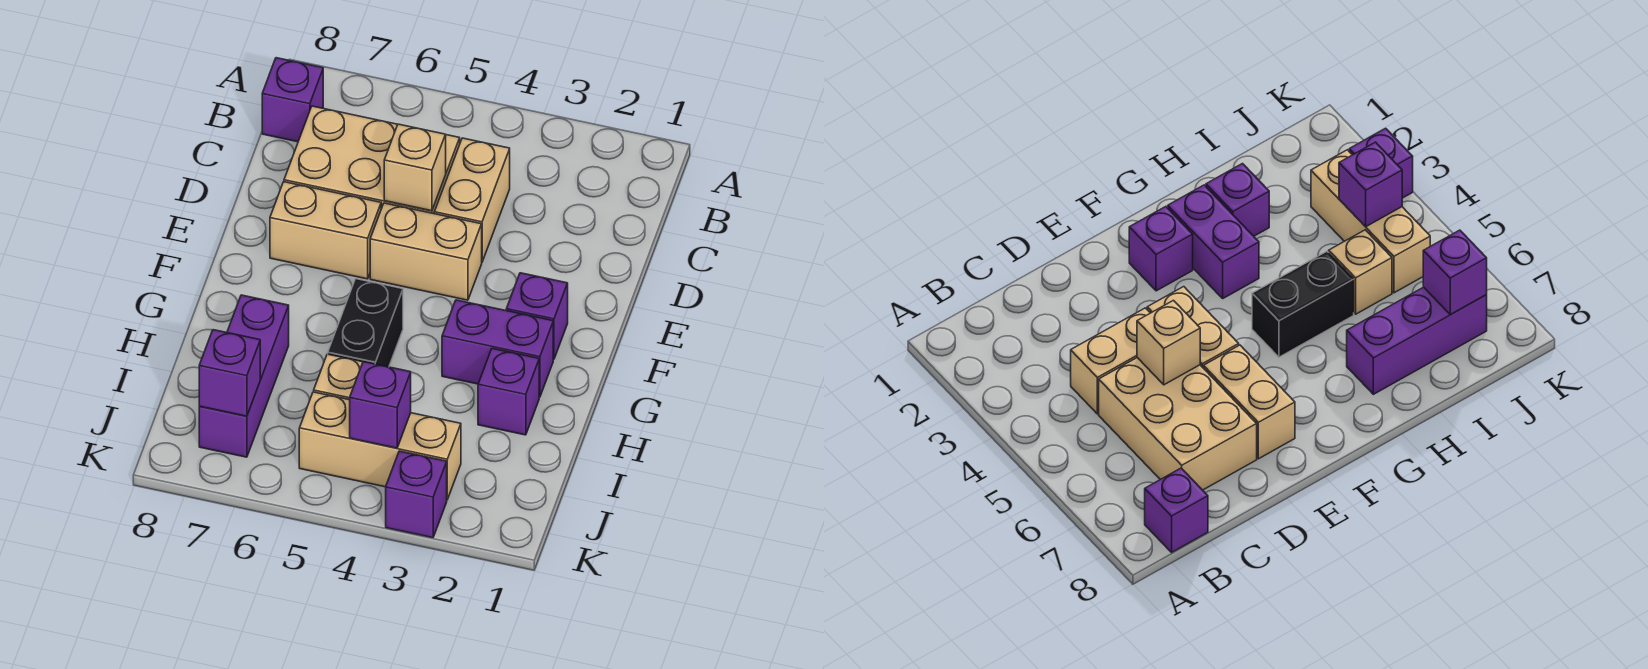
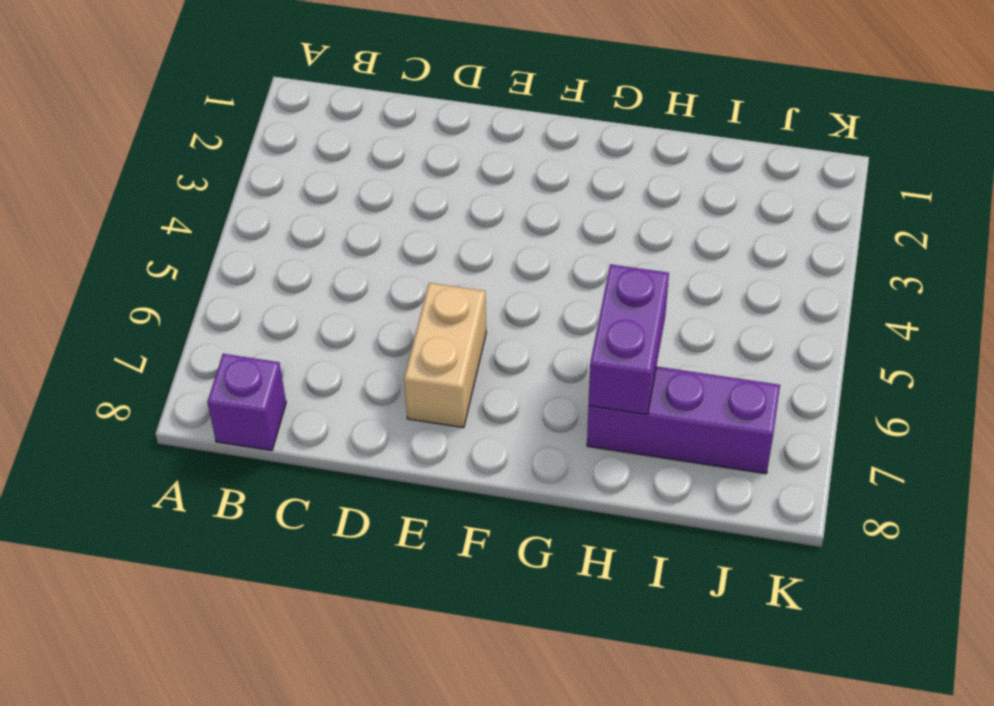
purple 1x2 brick [588,264,669,414] -> purple 1x2 brick moved to [442,300,553,397]
none -> tan 1x2 brick [434,138,510,261]
none -> tan 2x3 brick [284,106,460,214]
none -> tan 1x2 brick [370,203,482,300]

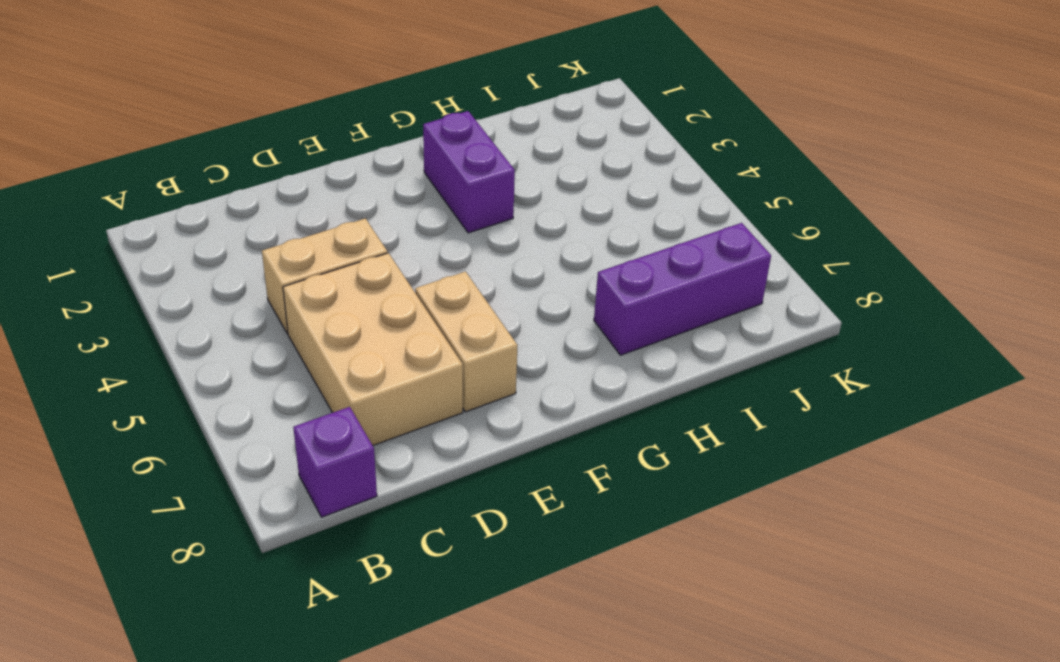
none -> tan 1x2 brick [370,203,482,300]
none -> purple 1x1 brick [506,273,568,359]
none -> black 1x2 brick [328,279,403,367]

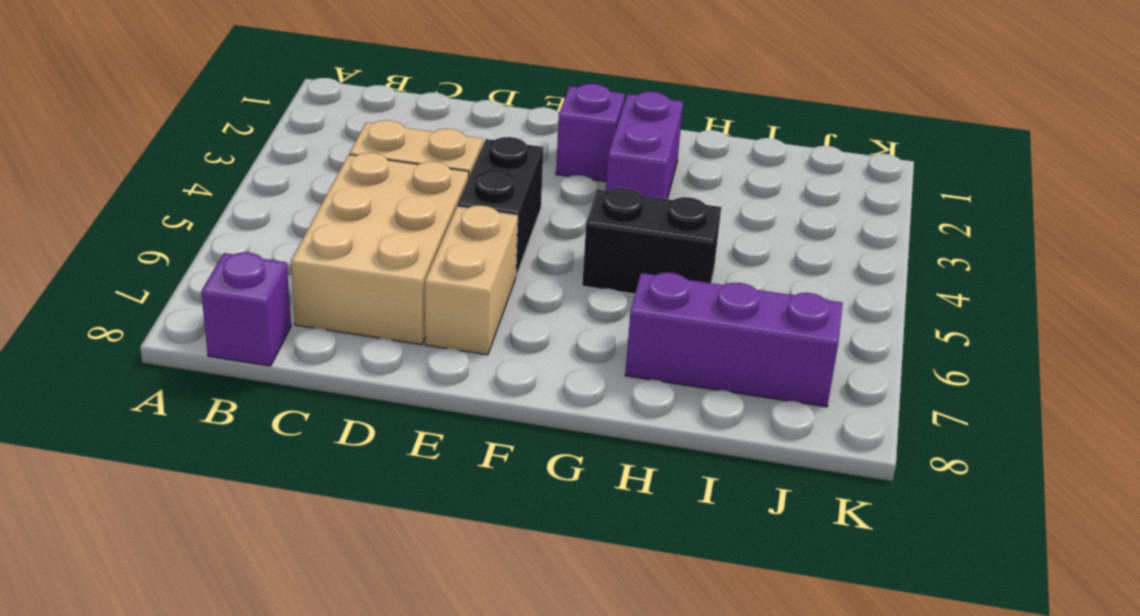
black 1x2 brick [457,137,544,276] -> tan 1x2 brick [370,203,482,300]
none -> purple 1x1 brick [478,349,539,435]
none -> tan 1x1 brick [314,354,363,400]
none -> tan 1x3 brick [299,392,461,500]

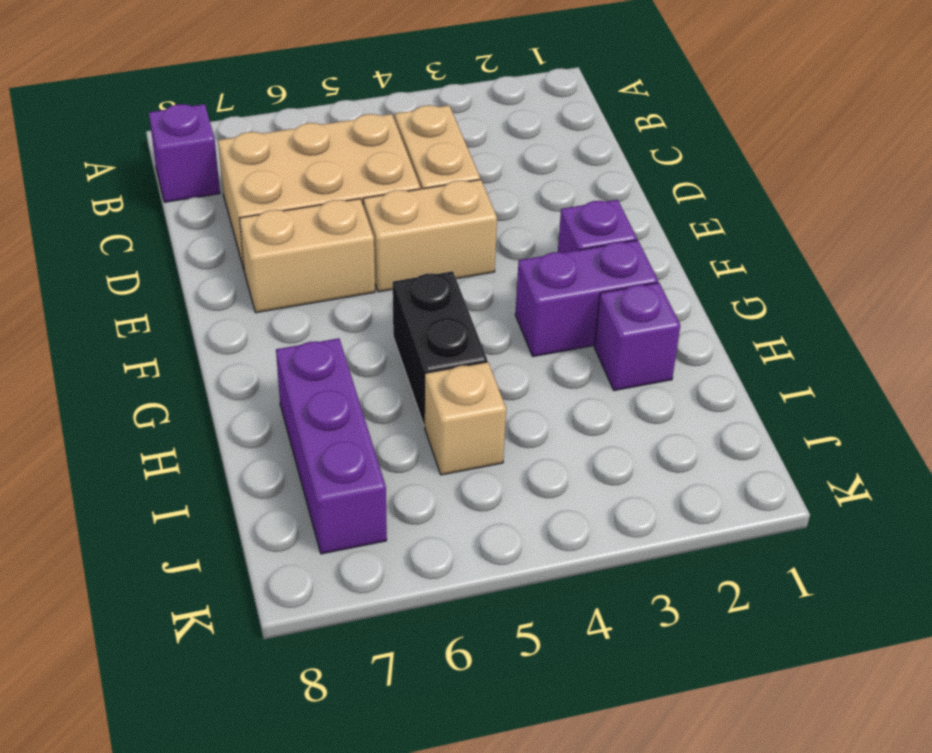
none -> tan 1x3 brick [299,392,461,500]
none -> purple 1x1 brick [386,451,447,538]
none -> tan 1x1 brick [384,124,446,211]

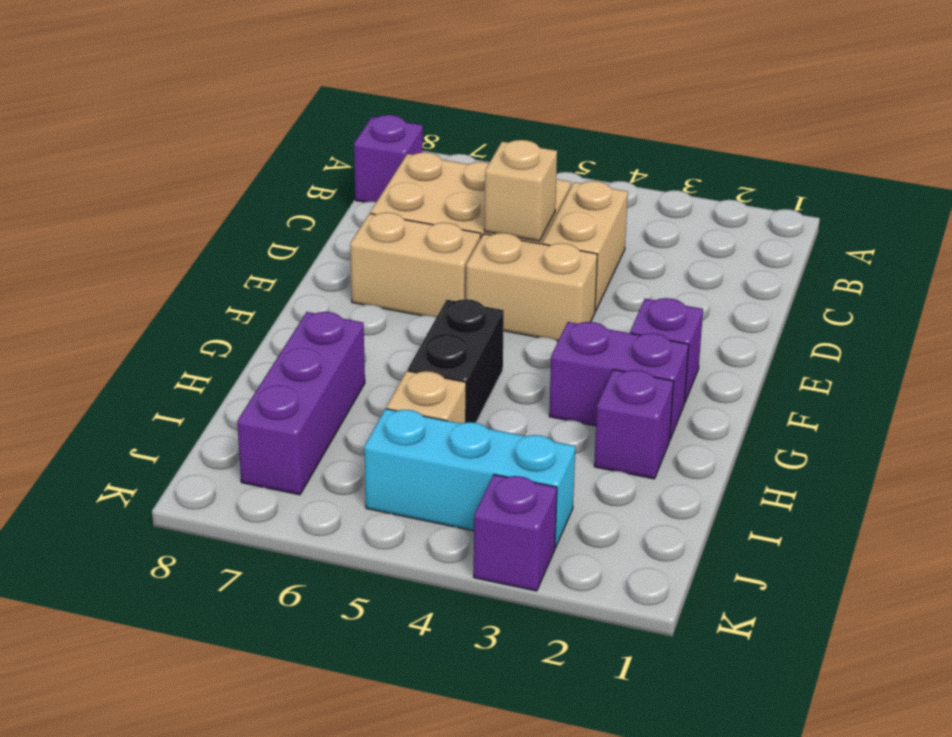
cyan 1x3 brick [364,409,575,548] -> tan 1x3 brick [299,392,461,500]
none -> purple 1x1 brick [350,362,411,448]
none -> purple 1x1 brick [199,330,260,416]

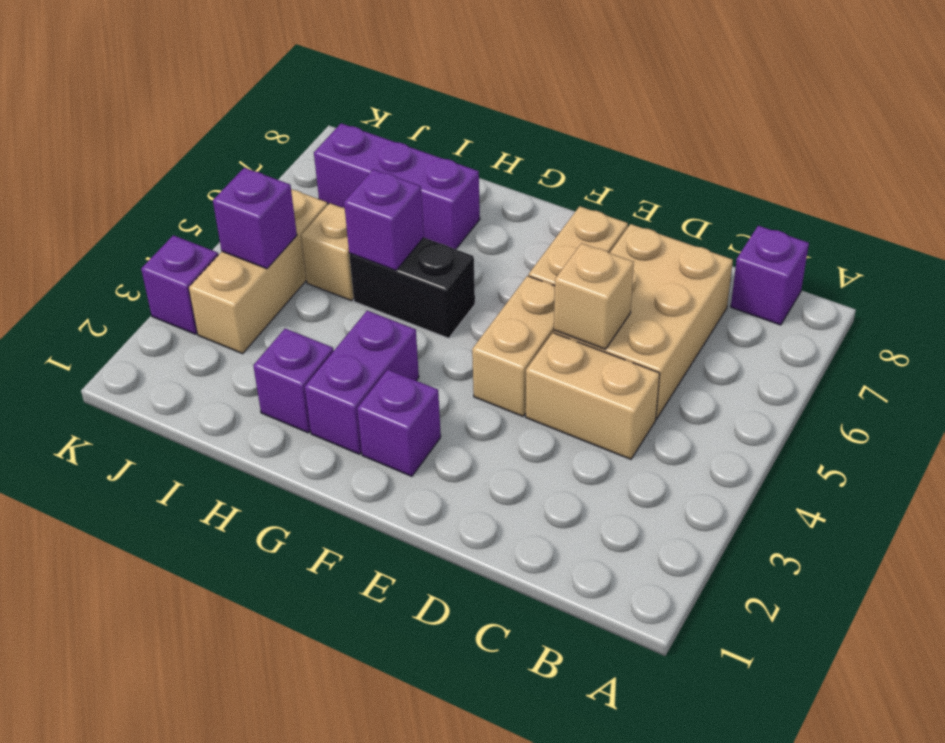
purple 1x1 brick [344,169,424,270] -> purple 1x1 brick moved to [199,330,260,416]

